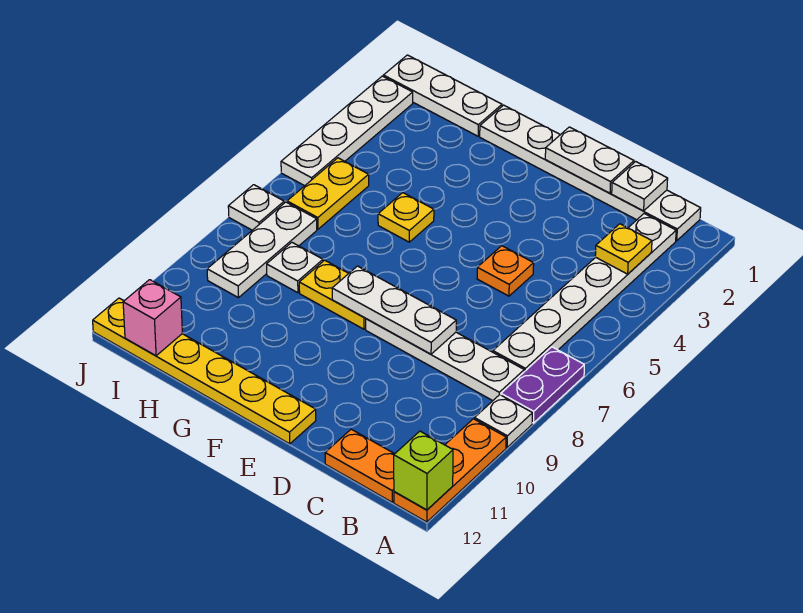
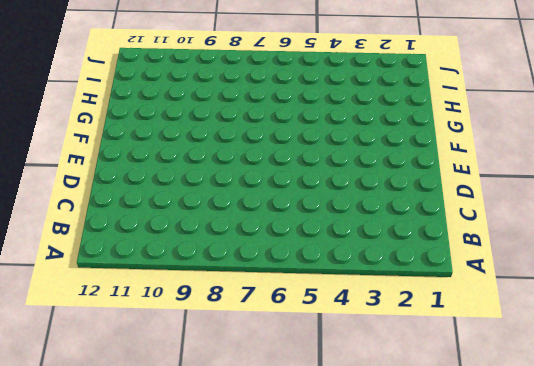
none -> purple 1x2 plate [501,347,584,423]
none -> white 1x1 plate [475,395,533,447]
none -> orange 1x3 plate [394,419,506,522]

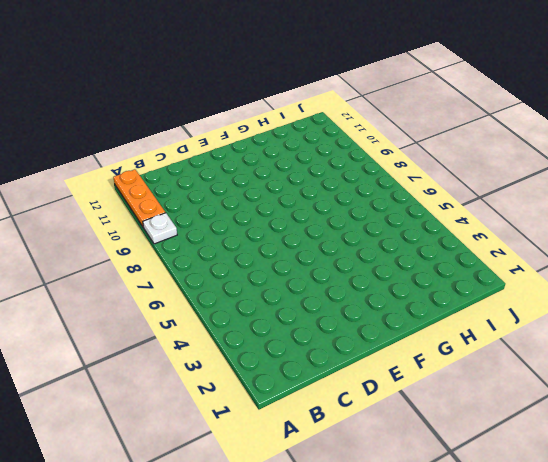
none -> purple 1x2 plate [501,347,584,423]
none -> white 1x6 plate [480,105,701,241]
none -> white 1x6 plate [493,214,676,372]

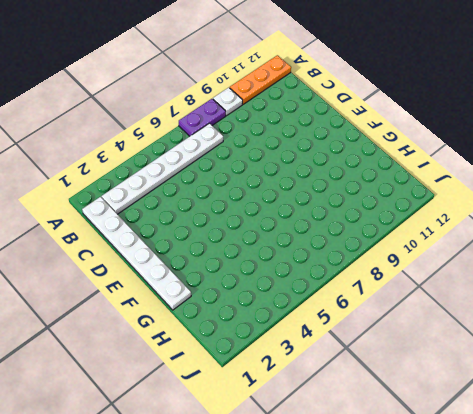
none -> white 1x4 plate [366,319,524,401]
none -> orange 1x2 plate [325,429,394,502]
none -> orange 1x1 plate [477,246,534,296]

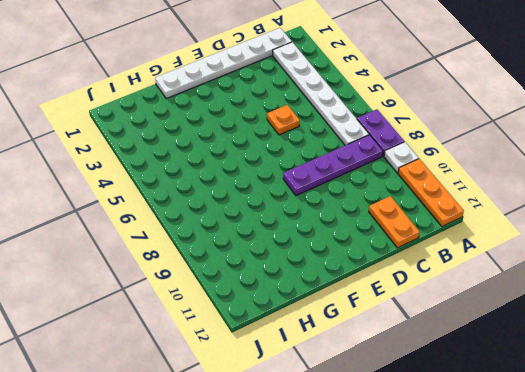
purple 1x4 plate [283,135,383,196] -> white 1x4 plate [366,319,524,401]
orange 1x2 plate [369,196,420,248] -> orange 1x2 plate turned to [325,429,394,502]
none -> yellow 1x6 plate [93,298,316,444]
none -> yellow 1x2 plate [299,260,366,329]
none -> yellow 1x1 plate [378,193,434,242]

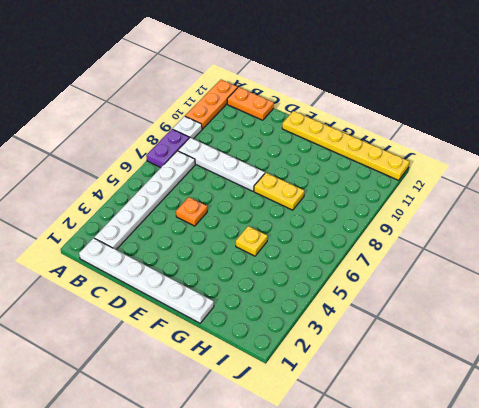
none -> white 1x3 plate [383,55,502,136]
none -> white 1x1 plate [267,243,323,293]
none -> yellow 1x2 plate [287,158,369,229]

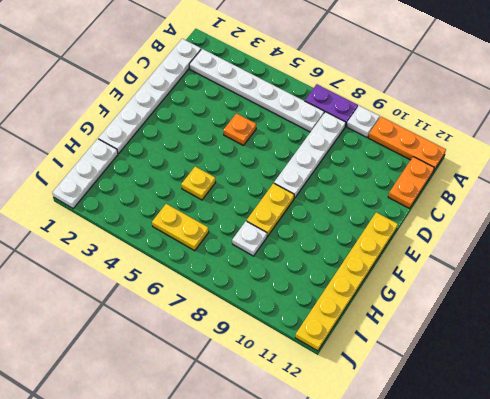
none -> white 1x3 plate [207,202,317,298]
none -> white 1x4 plate [281,76,413,186]
none -> white 1x1 plate [228,185,284,230]

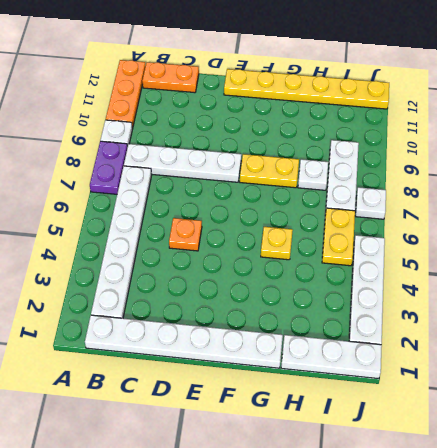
none -> lime 1x1 brick [394,431,453,510]
none -> yellow 1x1 plate [595,224,652,274]
none -> white 1x1 plate [612,162,668,211]

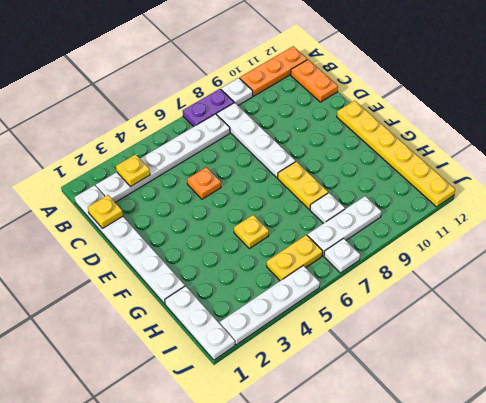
yellow 1x1 plate [88,195,123,229] -> white 1x1 plate [612,162,668,211]
none -> lime 1x1 brick [394,431,453,510]
none -> white 1x2 plate [545,127,634,193]
none -> white 1x3 plate [332,266,456,354]

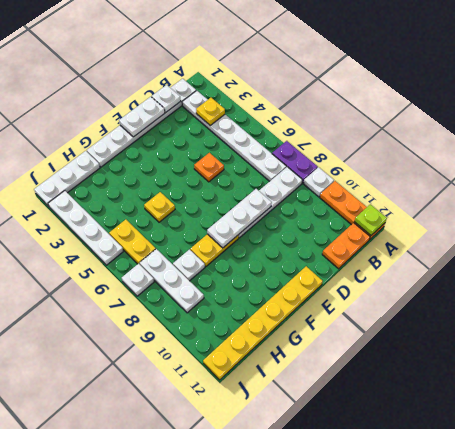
lime 1x1 plate [355,204,387,235] -> lime 1x1 brick [394,431,453,510]
none -> pink 1x1 brick [123,280,182,356]

